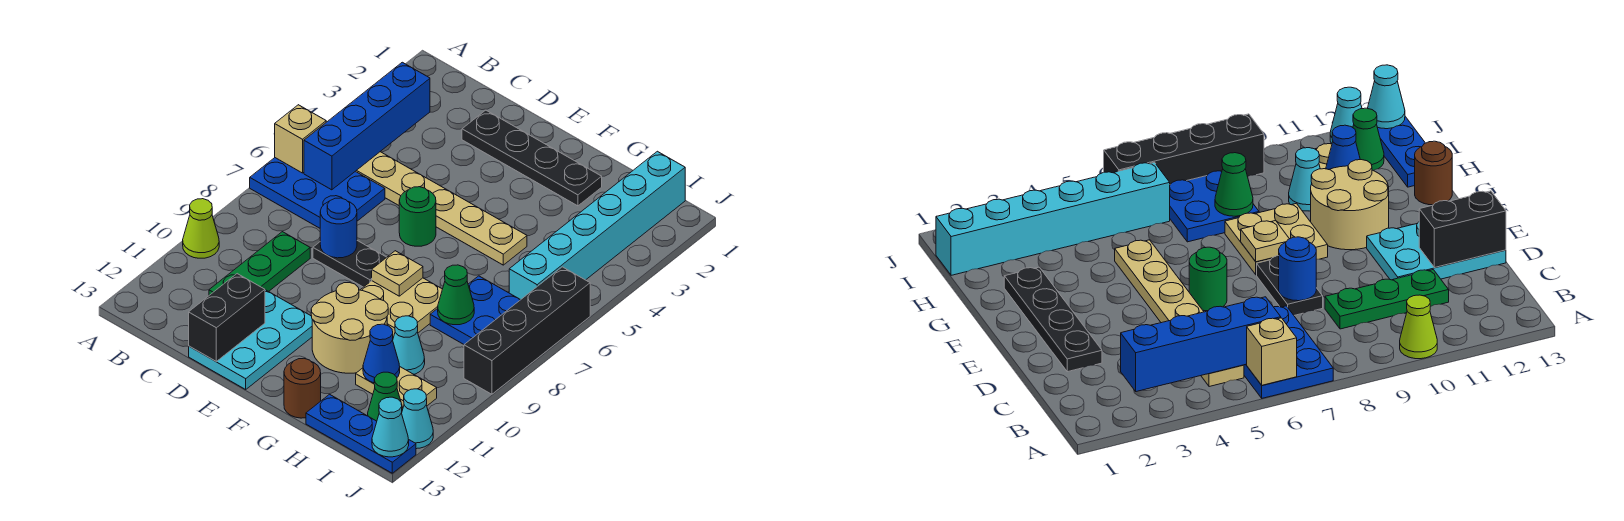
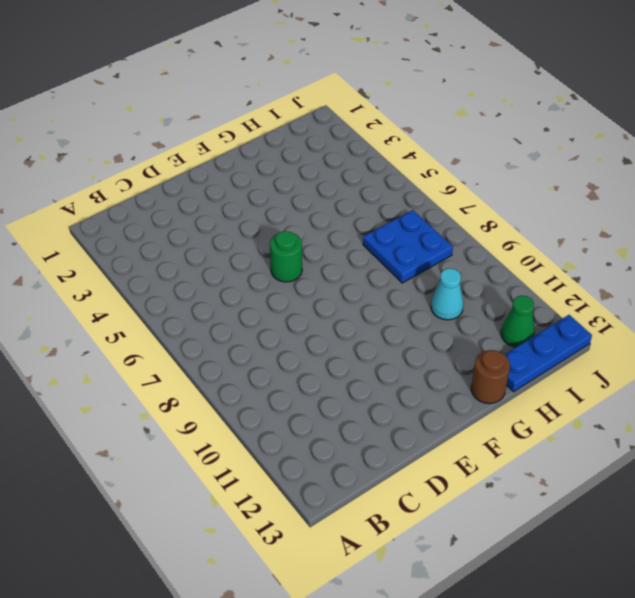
none -> blue 2x3 plate [250,158,385,228]
none -> lime 1x1 cone [183,199,219,258]
none -> tan 1x6 plate [356,152,527,265]

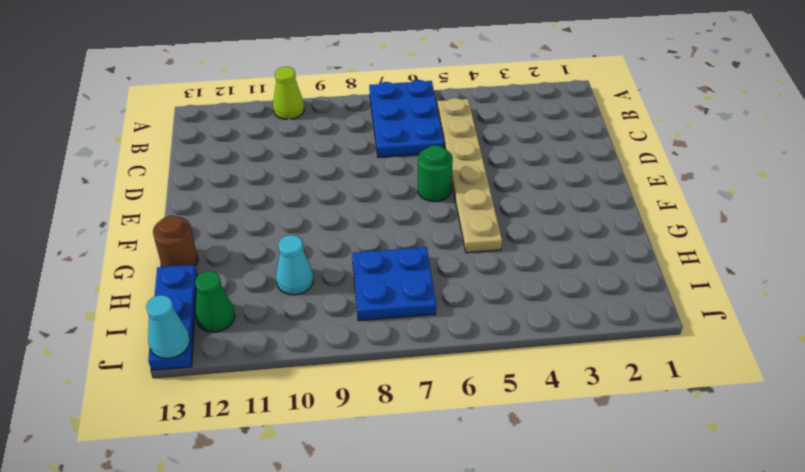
none -> green 1x3 plate [209,232,310,295]
none -> black 1x4 plate [462,110,602,206]
none -> black 1x2 plate [313,241,387,287]

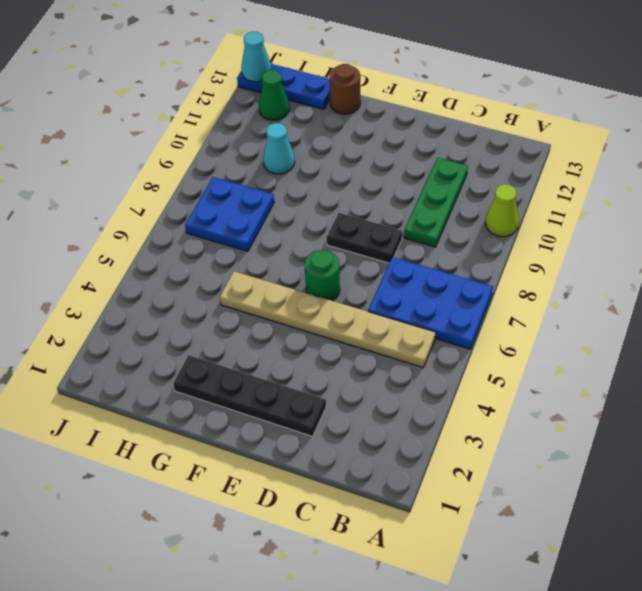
none -> cyan 2x3 plate [189,290,312,389]
none -> tan 2x2 plate [361,278,442,338]
none -> tan 2x2 round brick [311,283,388,373]

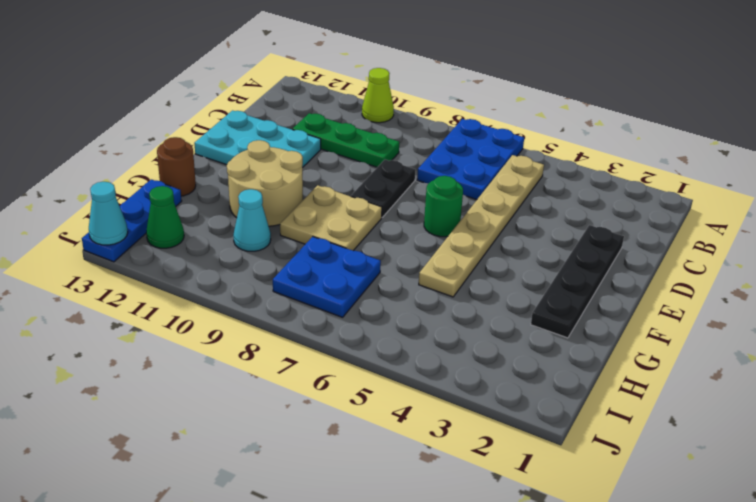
none -> tan 1x2 plate [356,367,437,407]
none -> cyan 1x6 brick [509,151,685,300]
none -> black 1x4 brick [464,267,590,394]

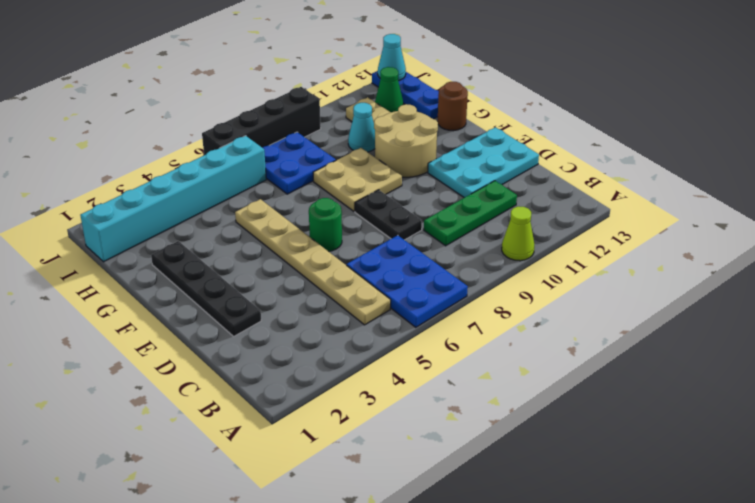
none -> cyan 1x1 cone [402,389,433,449]
none -> tan 1x1 brick [275,105,326,173]
none -> blue 1x4 brick [304,62,430,190]

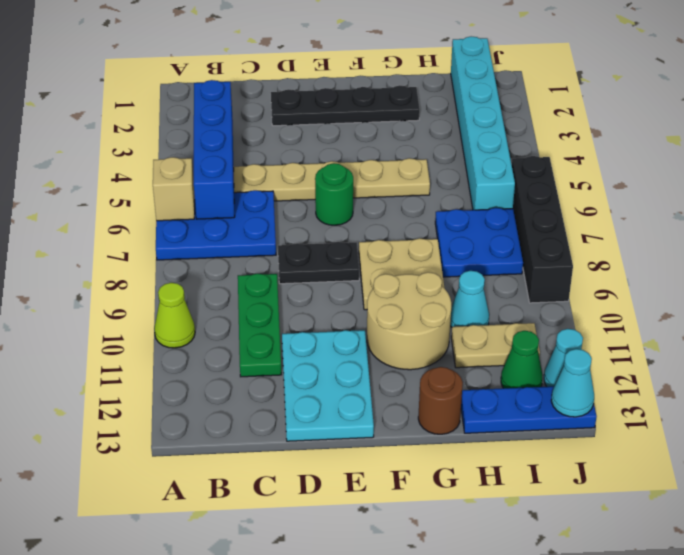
none -> blue 1x1 round brick [320,198,357,258]
none -> black 1x2 brick [189,274,265,361]
none -> tan 1x1 plate [372,251,423,296]

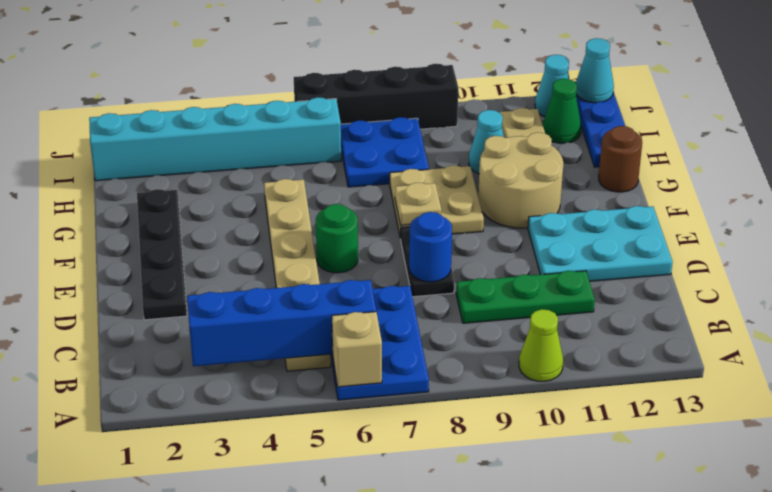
none -> black 1x2 brick [189,274,265,361]
none -> green 1x1 cone [438,265,474,325]
none -> blue 1x1 cone [363,324,400,383]

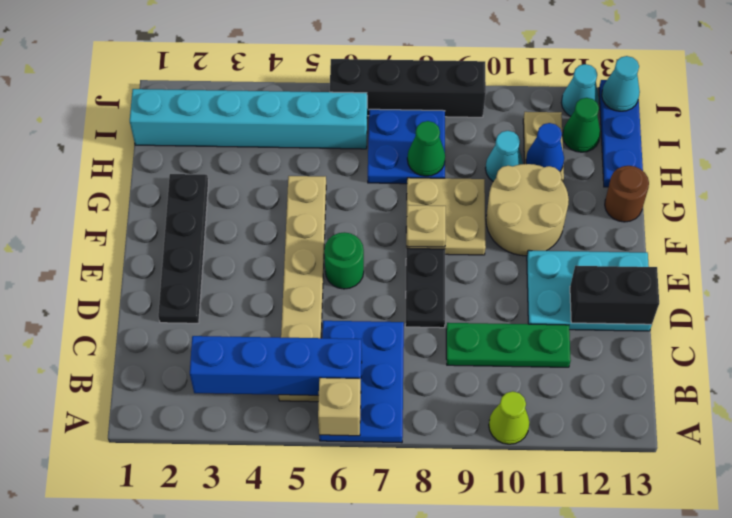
none -> blue 1x1 round brick [320,198,357,258]

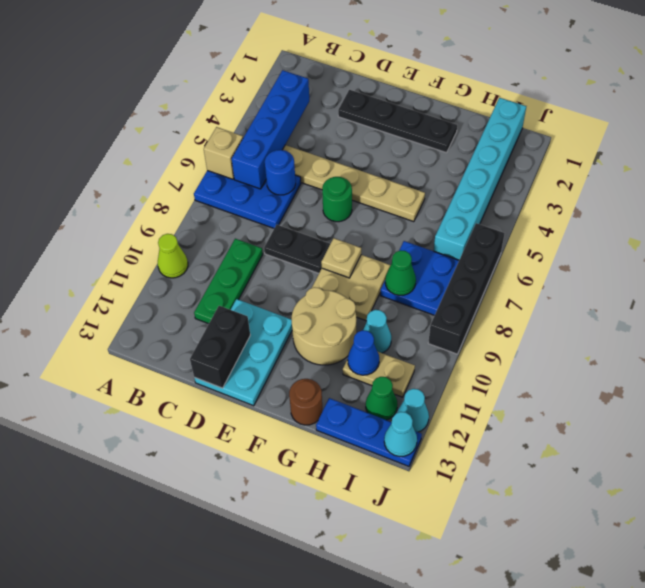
blue 1x1 round brick [265,150,296,195] -> blue 1x1 round brick moved to [320,198,357,258]

